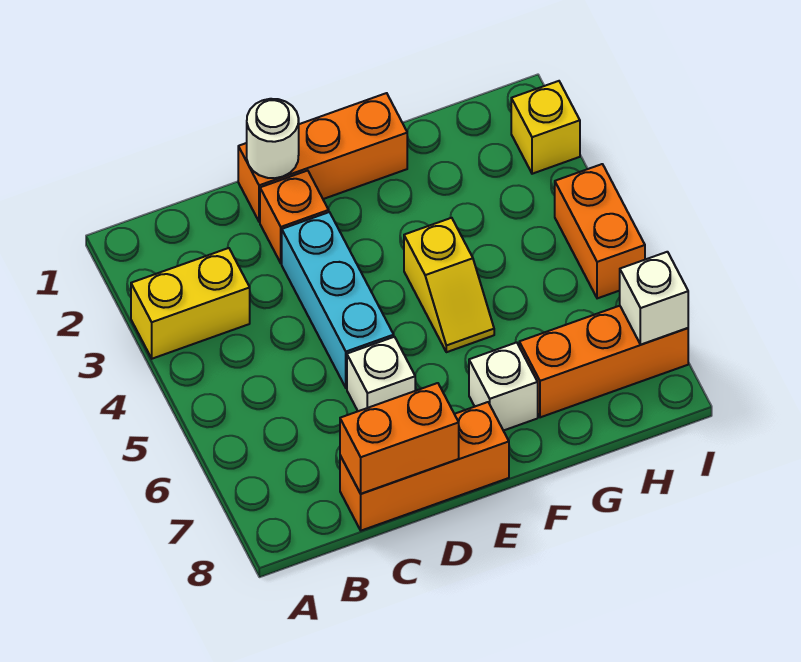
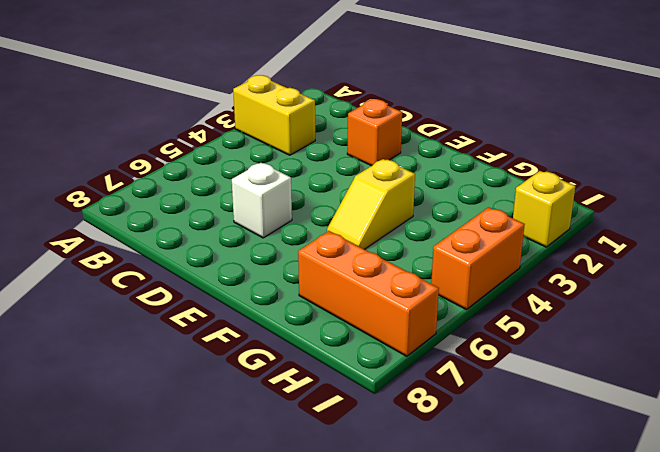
none -> orange 1x3 brick [340,402,509,531]
none -> orange 1x3 brick [238,93,407,222]
none -> cyan 1x3 brick [282,212,394,388]

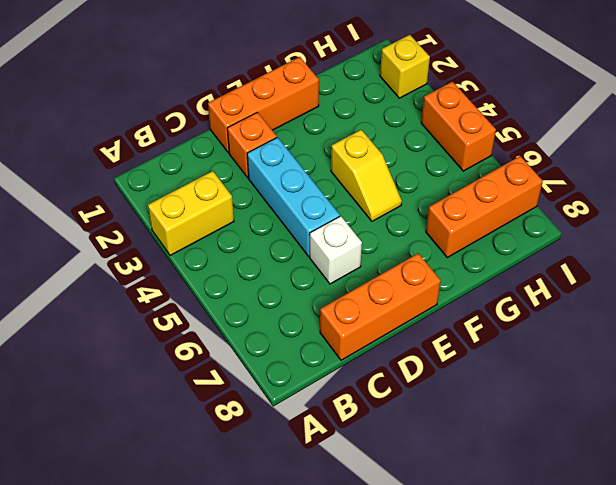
none -> white 1x1 brick [469,342,538,431]
none -> orange 1x2 brick [340,383,459,494]
none -> white 1x1 round brick [247,99,299,178]

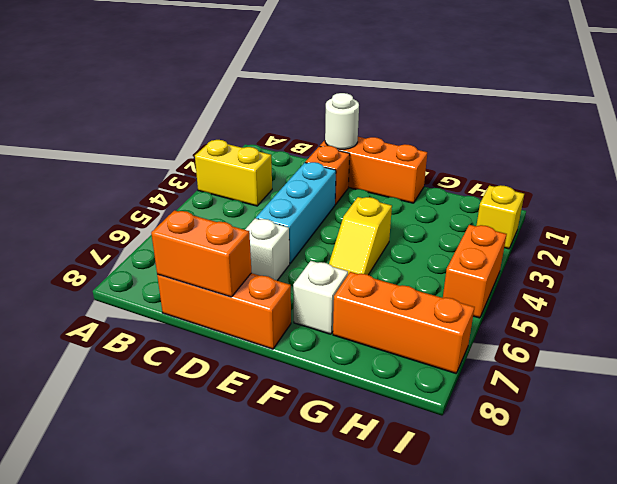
none -> white 1x1 brick [620,252,688,345]

